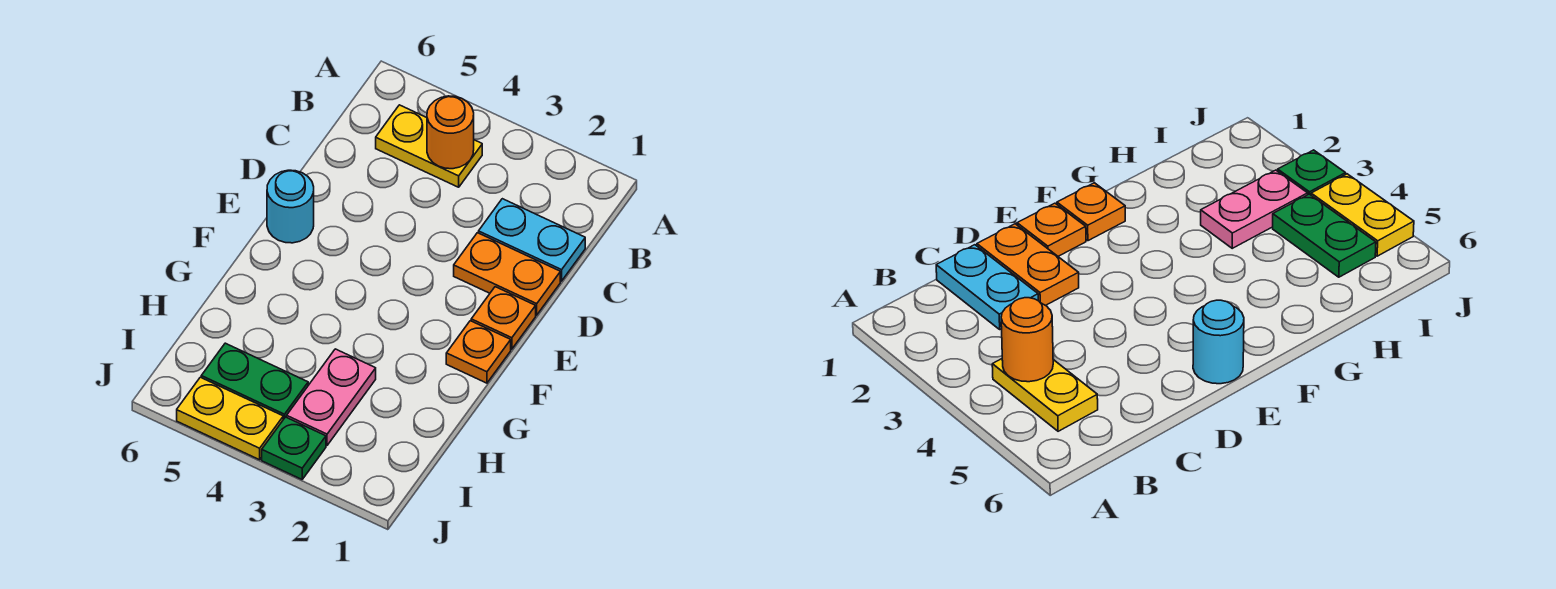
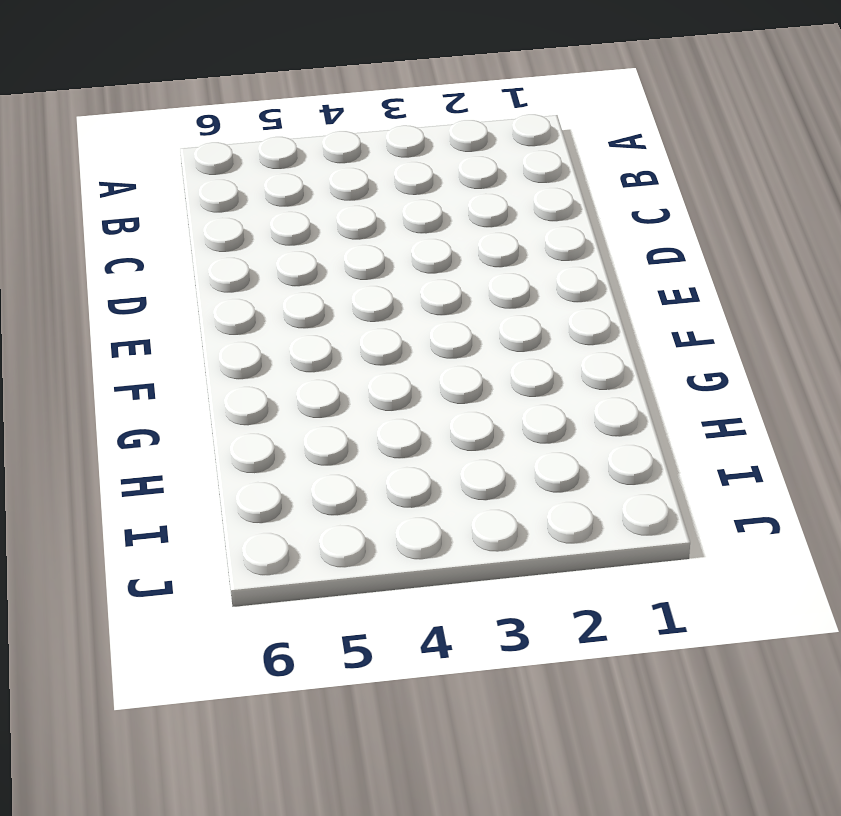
none -> yellow 1x2 plate [376,105,482,187]
none -> cyan 1x2 plate [479,199,585,281]

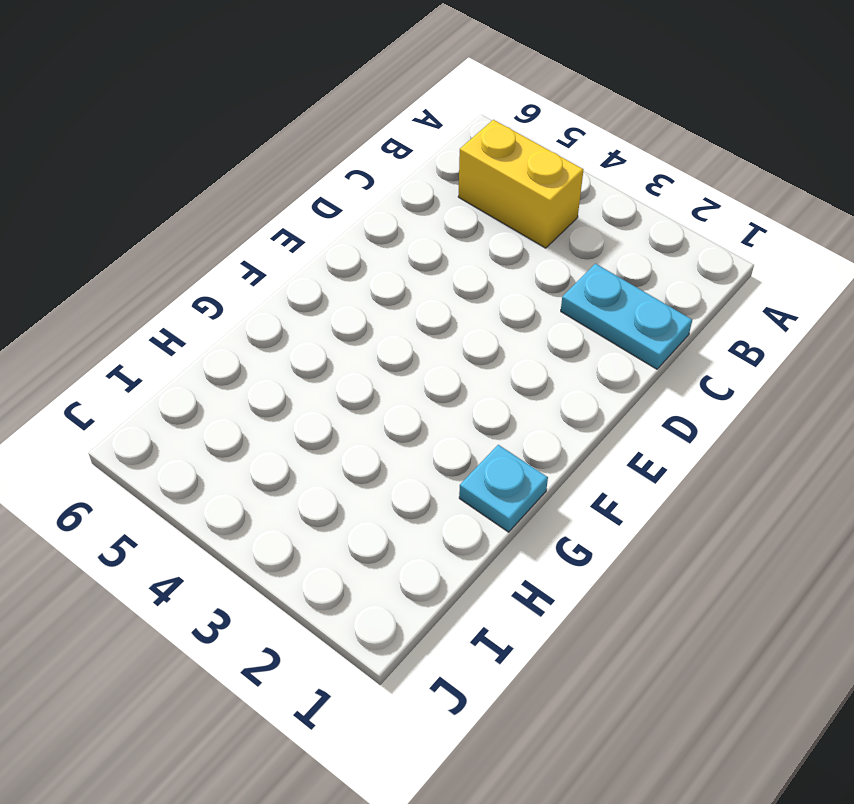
yellow 1x2 brick [458,120,583,248] -> yellow 1x2 plate [376,105,482,187]
cyan 1x1 plate [459,445,548,532] -> none
none -> orange 1x2 plate [454,233,560,315]
none -> orange 1x1 plate [471,287,536,349]

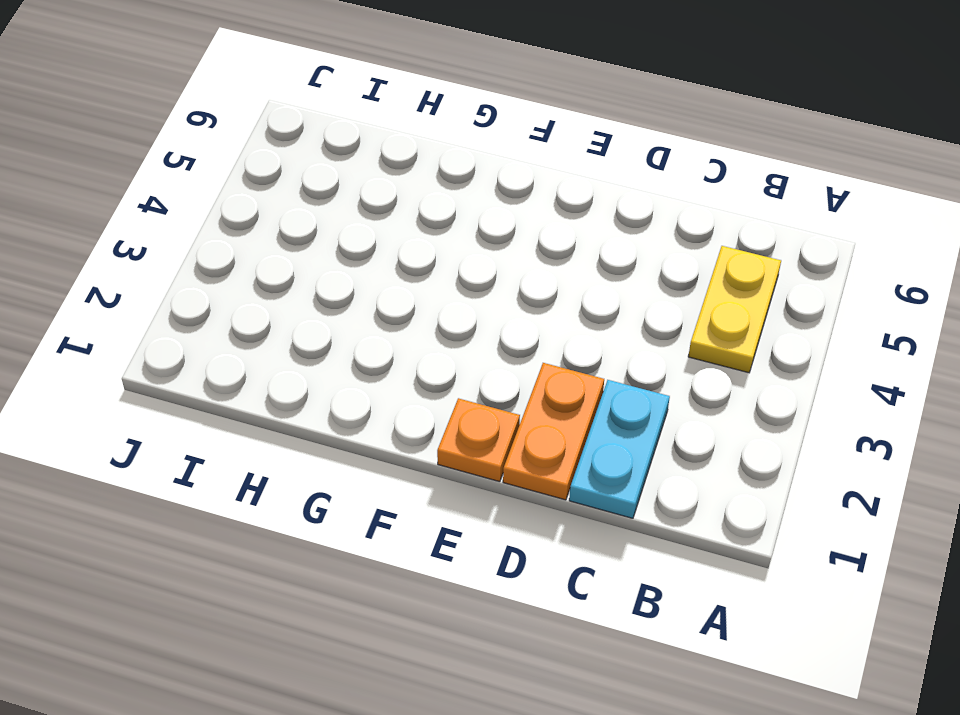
none -> cyan 1x1 round brick [267,170,314,243]
none -> orange 1x1 plate [446,321,511,383]

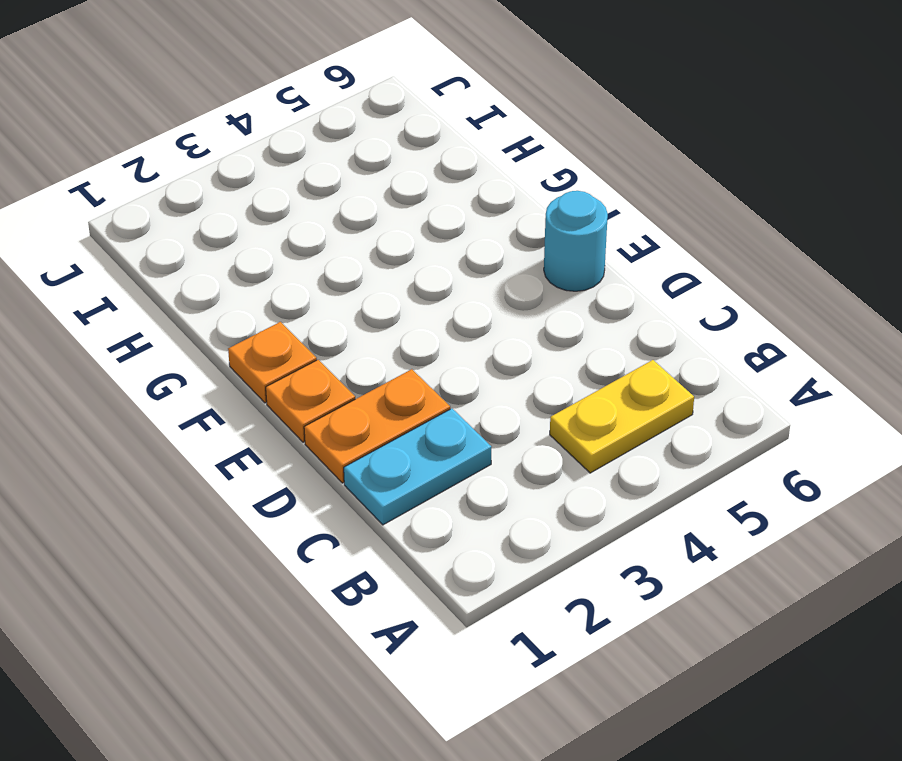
none -> pink 1x2 plate [287,349,376,445]
none -> green 1x2 plate [201,343,308,419]

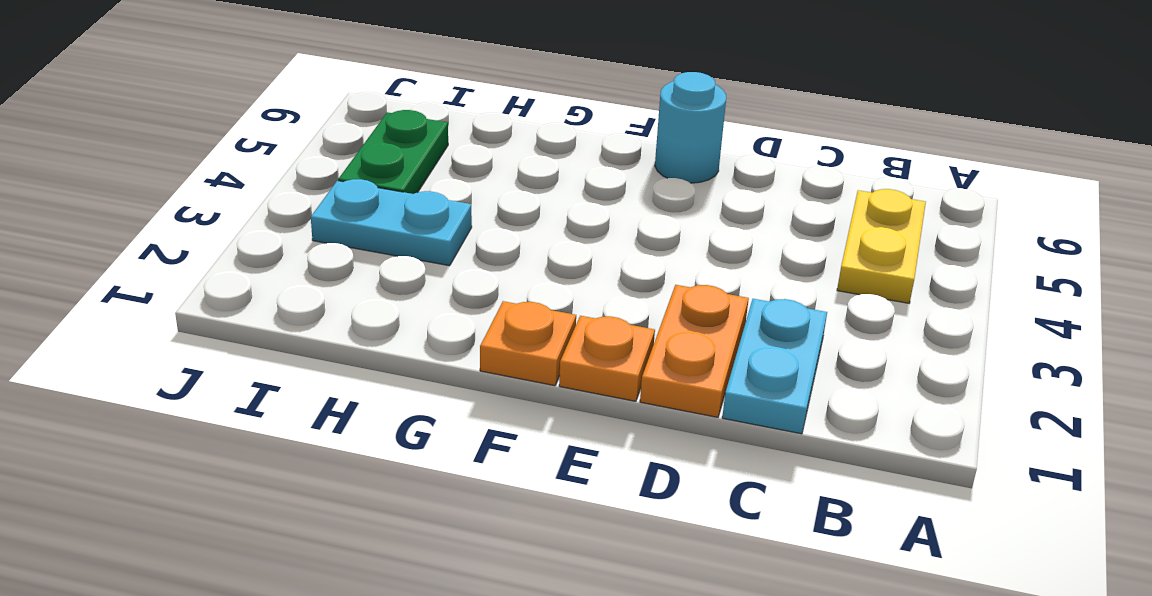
cyan 1x2 plate [311,179,472,266] -> pink 1x2 plate [287,349,376,445]
none -> green 1x1 plate [262,417,326,479]
none -> yellow 1x2 plate [177,377,283,460]

